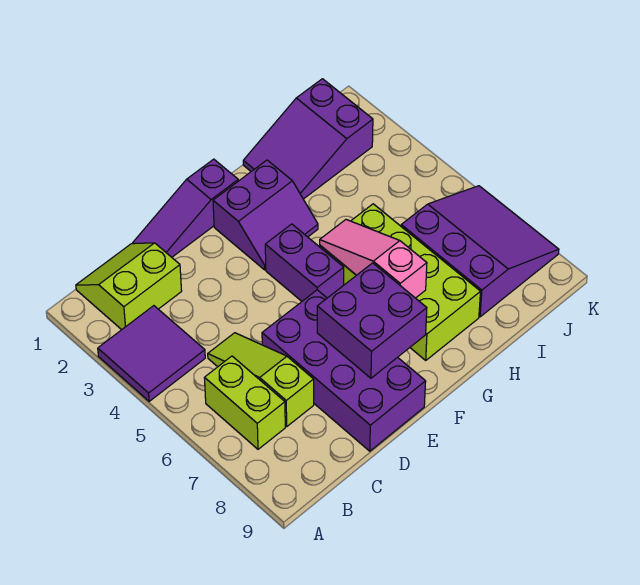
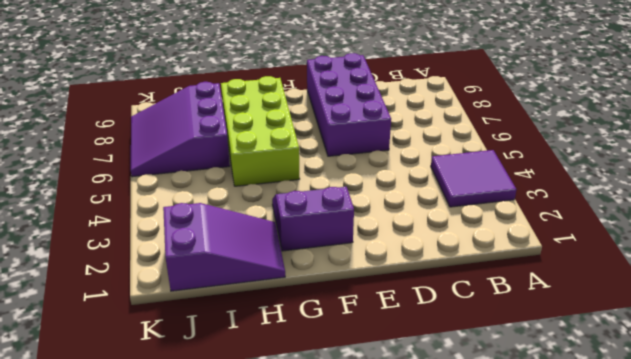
none -> lime 2x2 slope [76,243,182,330]
none -> lime 1x2 brick [205,356,285,449]
none -> lime 1x3 slope [208,333,314,426]

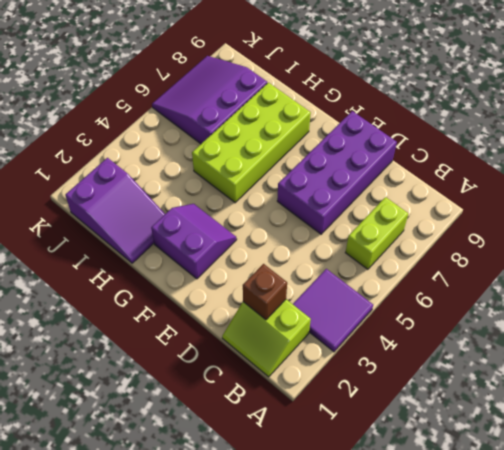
brown 1x1 brick [243,264,287,320] -> none
none -> lime 1x3 slope [208,333,314,426]
none -> purple 1x3 slope [133,159,238,257]
none -> purple 1x2 brick [265,224,344,301]

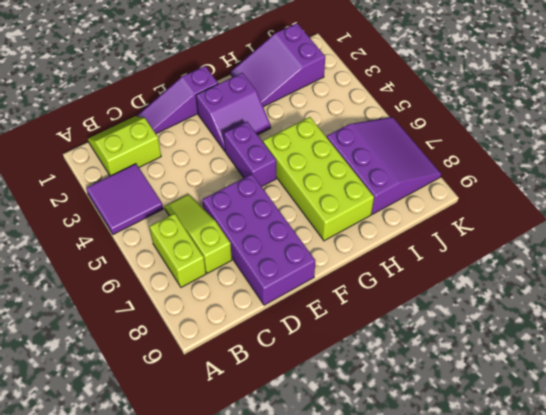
none -> purple 2x2 brick [317,263,427,378]
none -> pink 1x3 slope [320,220,427,298]

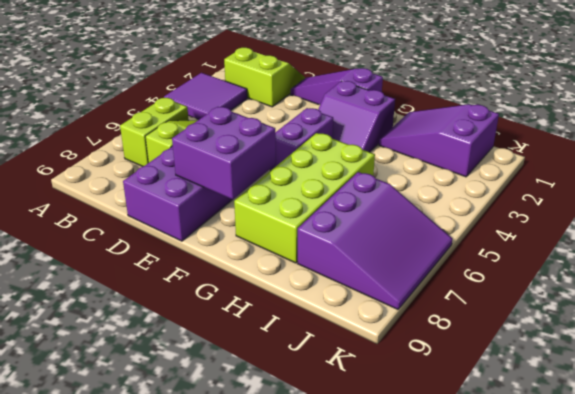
none -> pink 1x3 slope [320,220,427,298]

